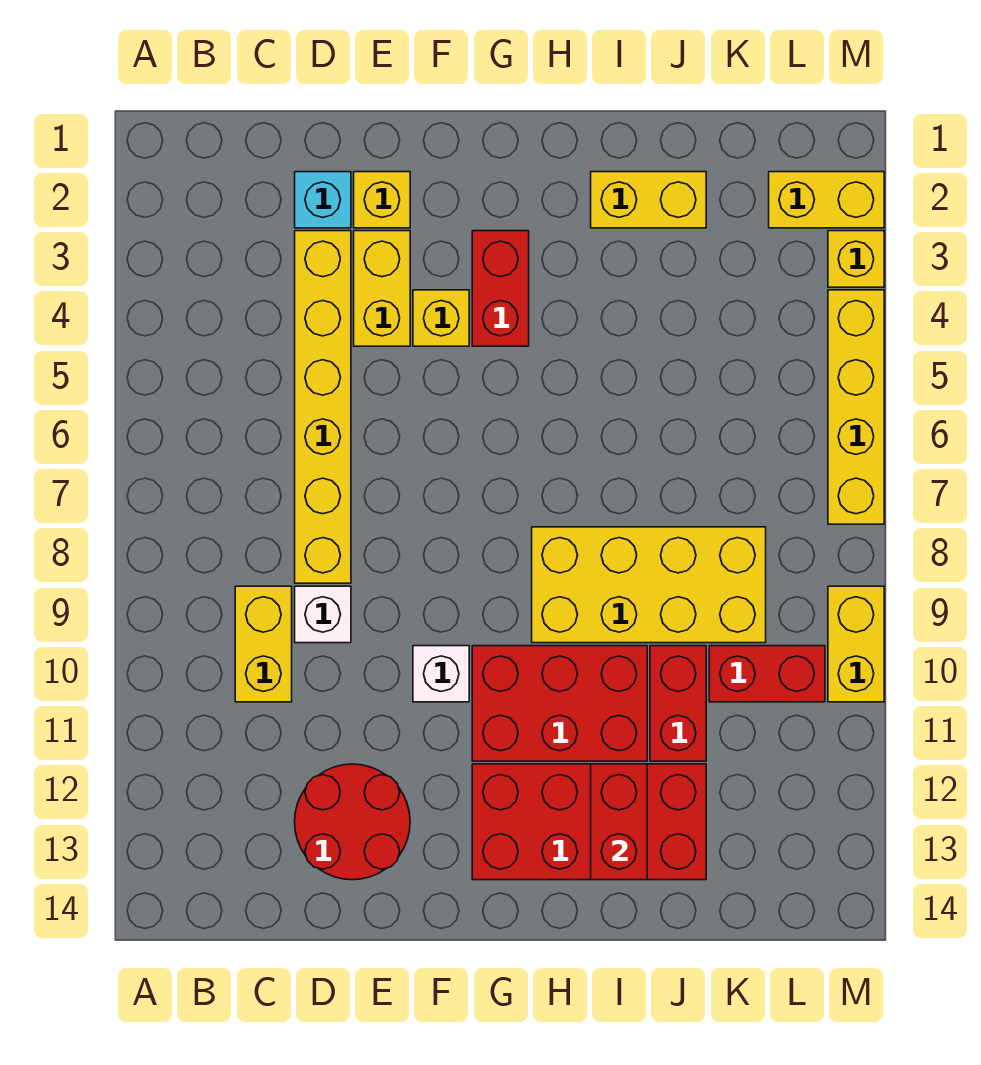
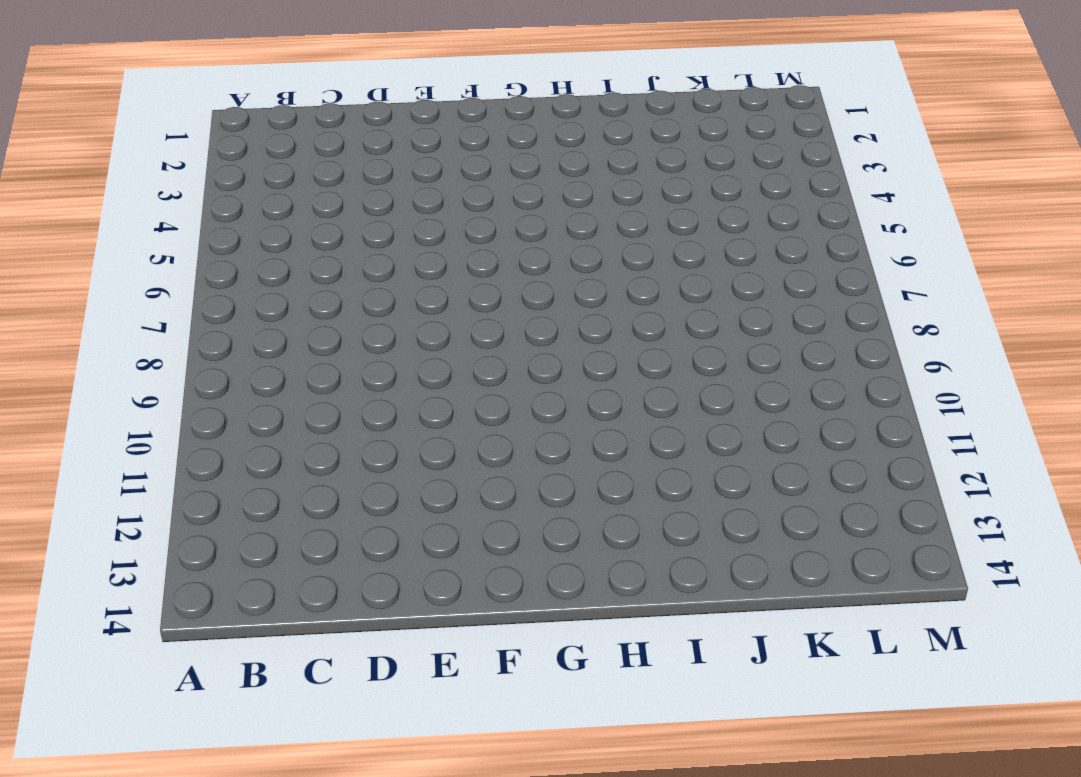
none -> yellow 1x2 brick [235,586,292,702]
none -> cyan 1x1 brick [295,172,351,228]
none -> yellow 1x6 brick [295,231,351,583]

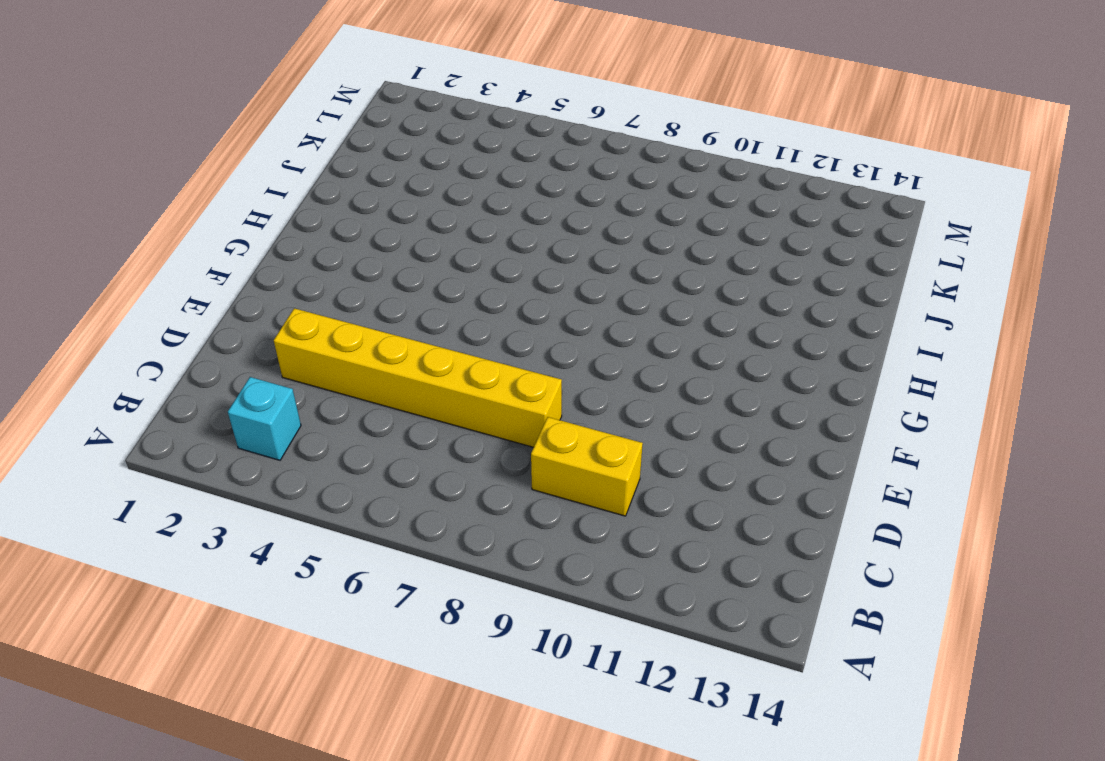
cyan 1x1 brick [228,377,301,460] -> cyan 1x1 brick moved to [295,172,351,228]
none -> white 1x1 brick [295,586,351,643]
none -> red 2x2 round brick [295,764,410,880]
none -> yellow 1x1 brick [354,172,410,228]

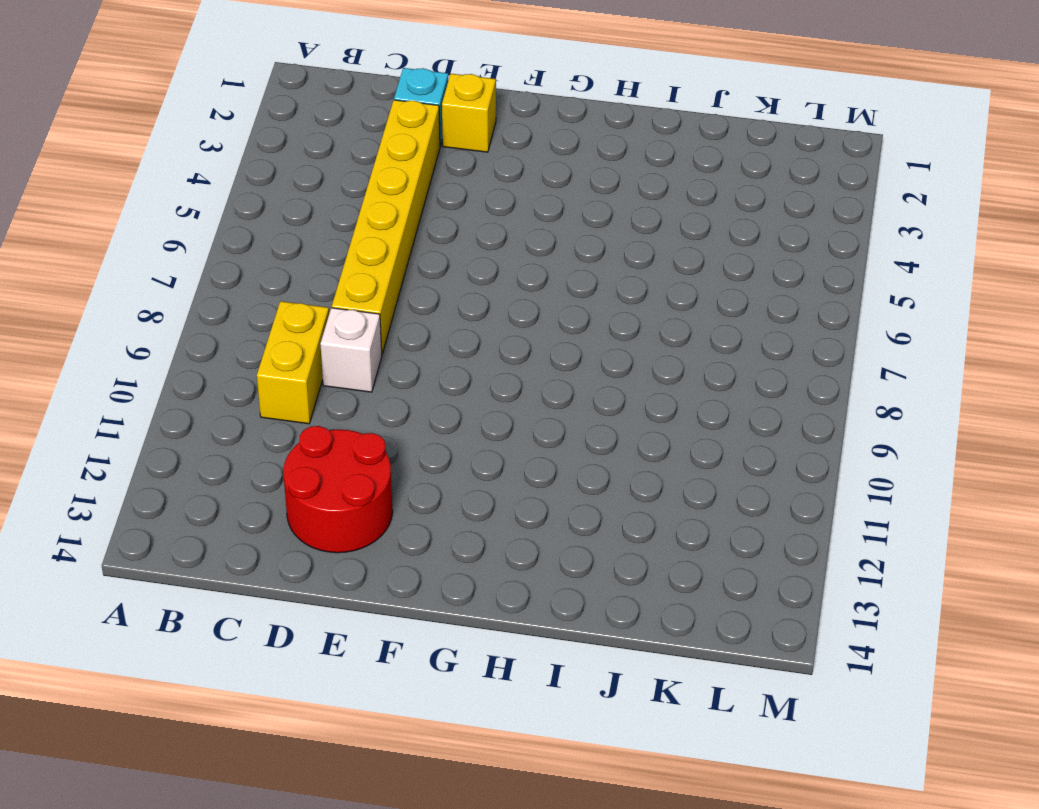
none -> yellow 1x2 brick [354,231,410,346]
none -> yellow 1x1 brick [413,290,469,346]
none -> white 1x1 brick [413,646,469,702]

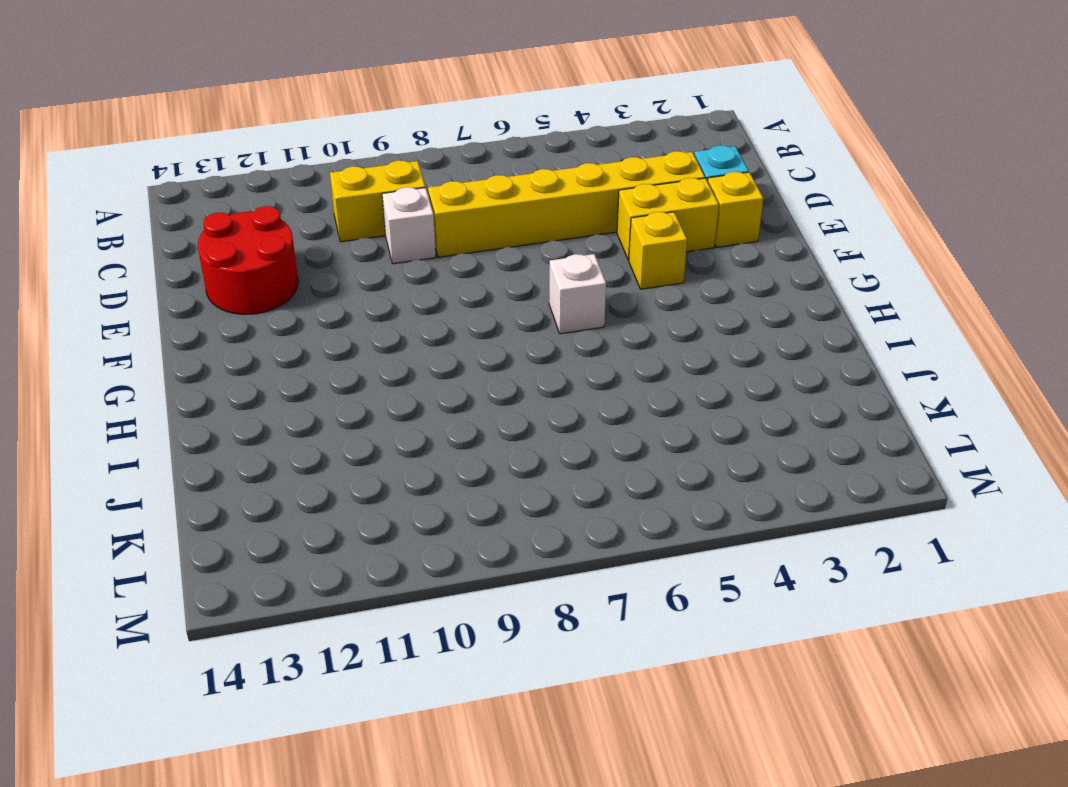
white 1x1 brick [549,254,606,334] -> white 1x1 brick moved to [413,646,469,702]
none -> red 1x2 brick [472,231,529,346]
none -> red 2x3 brick [472,646,647,761]
none -> red 2x4 brick [472,764,706,880]

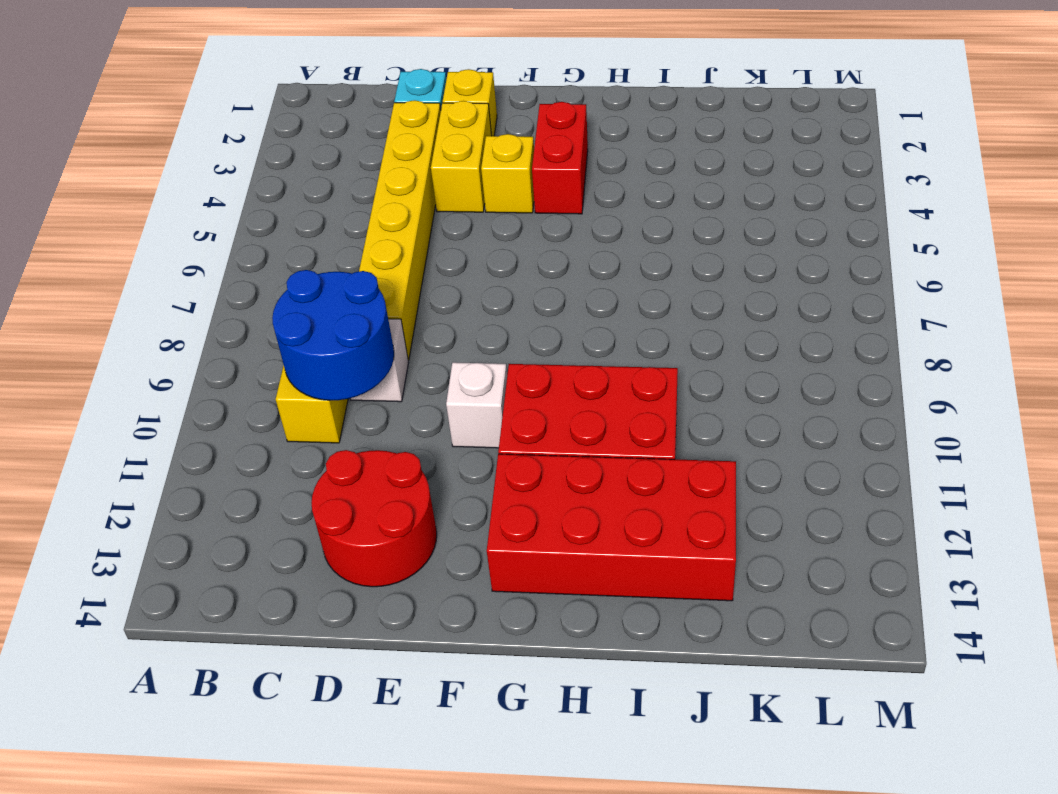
blue 2x2 round brick [272,270,394,400] -> none
none -> yellow 2x4 brick [532,527,766,643]
none -> yellow 1x2 brick [591,172,706,228]
none -> red 1x2 brick [650,646,706,761]

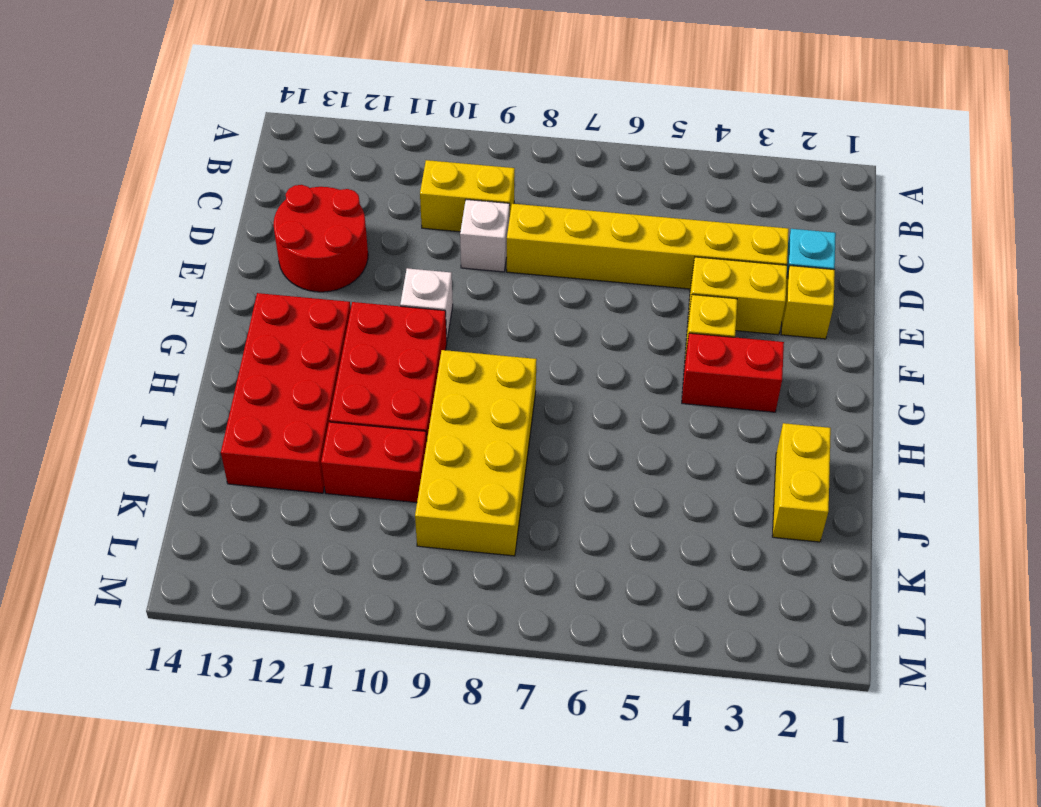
none -> red 1x2 brick [709,646,825,702]
none -> yellow 1x2 brick [769,172,884,228]
none -> yellow 1x1 brick [828,231,884,287]

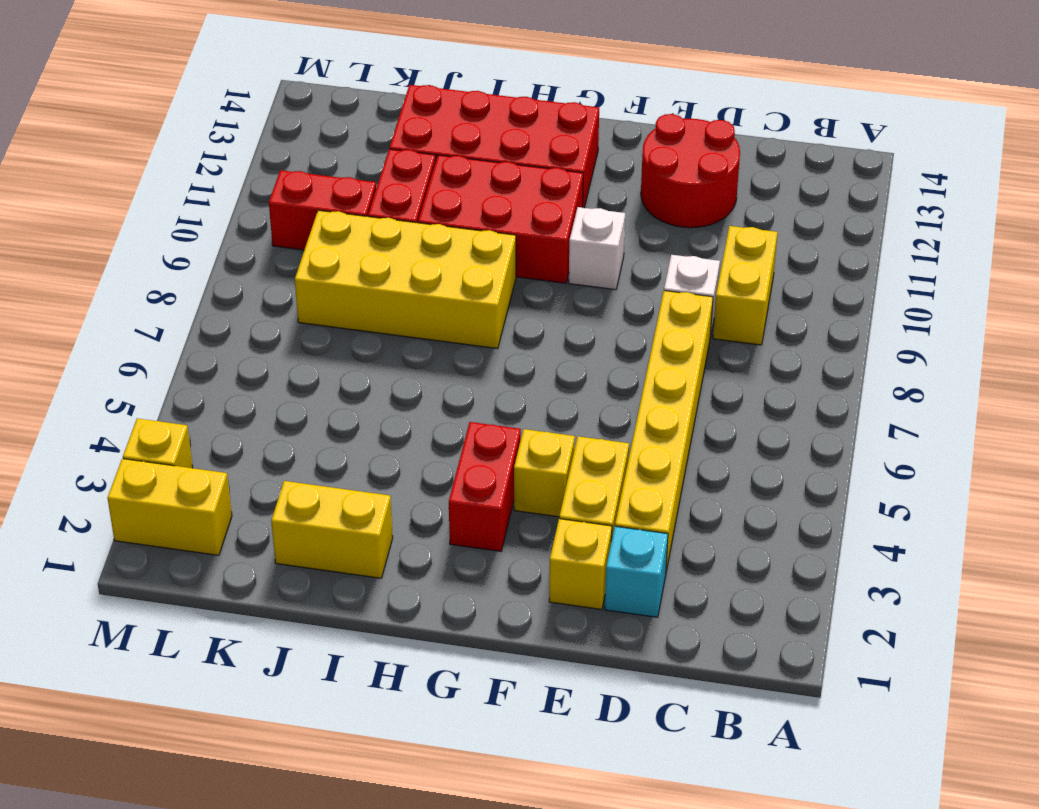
none -> yellow 1x4 brick [828,290,884,524]
none -> yellow 1x2 brick [828,586,884,702]
none -> red 1x2 brick [591,764,647,880]

